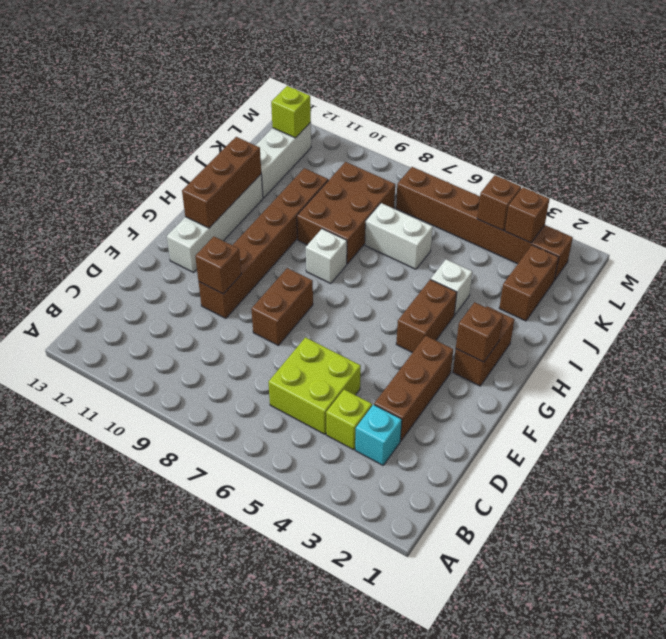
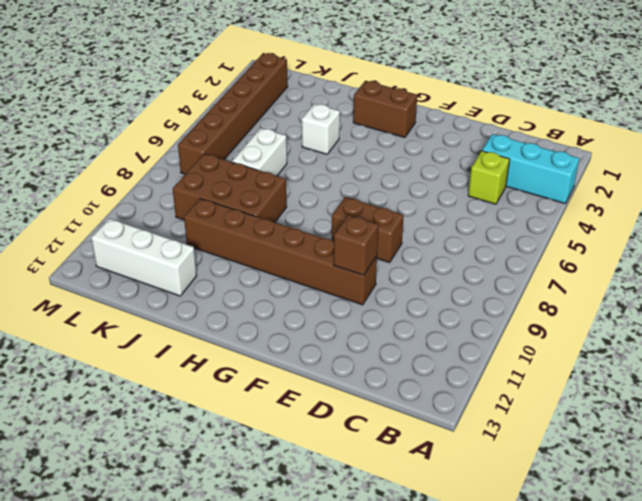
cyan 1x3 brick [482,134,579,203] -> cyan 1x1 brick [355,405,402,465]
none -> lime 2x2 brick [269,337,361,434]
none -> brown 1x3 brick [374,336,453,441]
none -> white 1x4 brick [167,175,263,272]

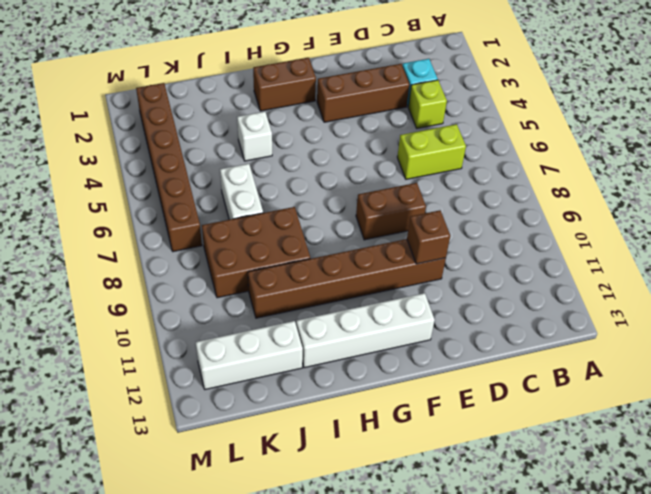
lime 1x2 brick [397,124,466,179] -> lime 2x2 brick [269,337,361,434]
none -> brown 1x2 brick [396,279,457,353]
none -> white 1x1 brick [306,229,347,284]
none -> brown 1x2 brick [499,245,559,321]

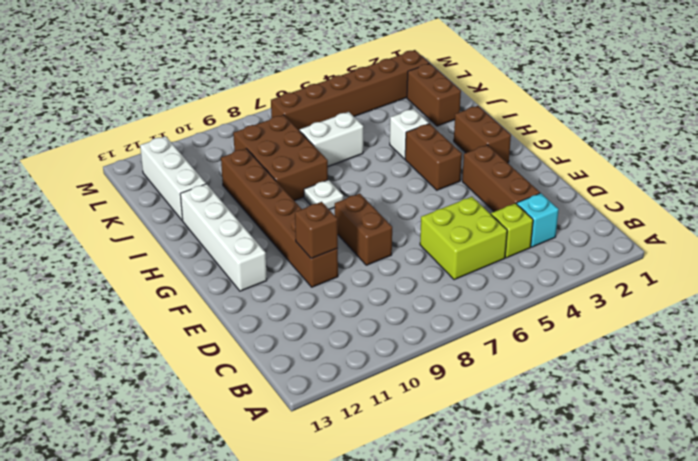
white 1x1 plate [304,180,343,210] -> white 1x1 brick [306,229,347,284]
none -> brown 1x1 brick [456,302,503,362]
none -> brown 1x3 brick [182,137,261,228]
none -> brown 1x1 brick [505,187,549,243]

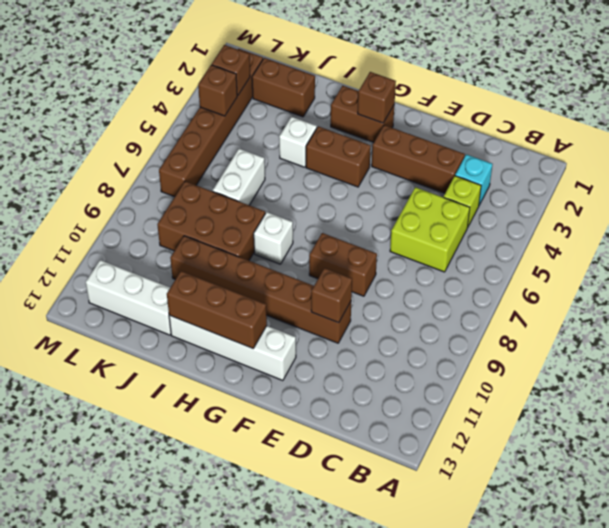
none -> lime 1x1 brick [271,86,311,138]

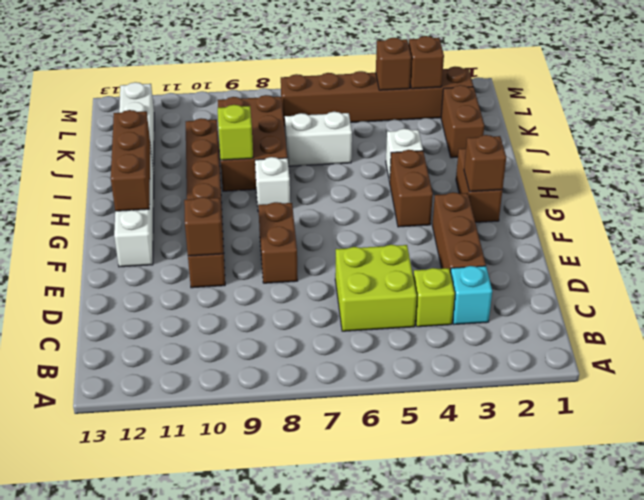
lime 1x1 brick [218,105,253,160] -> lime 1x1 brick moved to [271,86,311,138]

